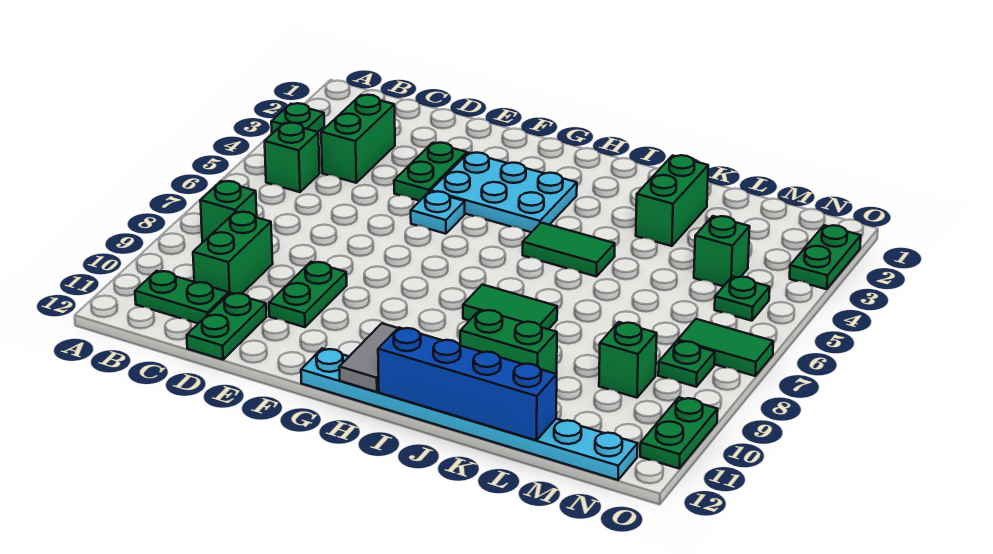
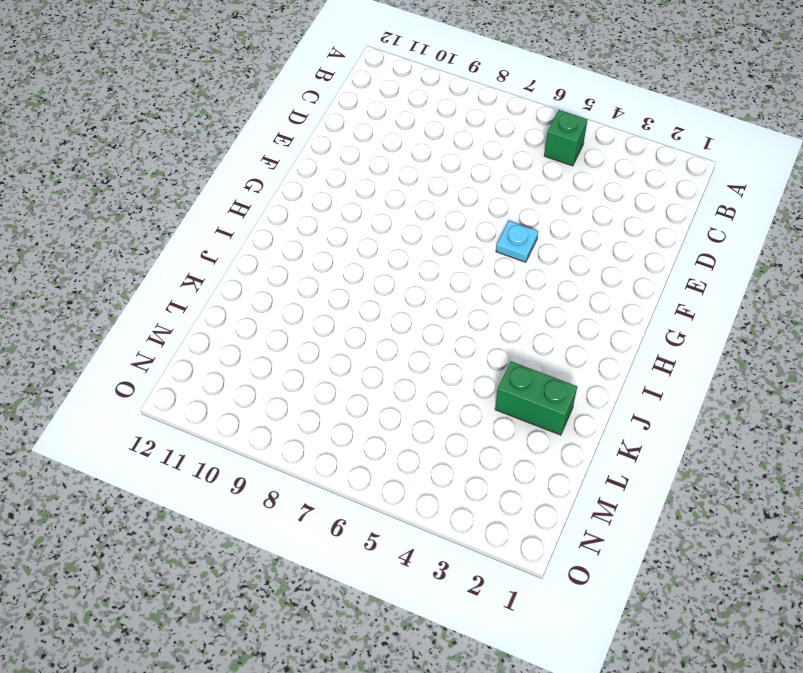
none -> green 1x1 plate [271,103,324,134]
none -> green 1x1 brick [200,181,257,242]
none -> green 1x2 plate [135,271,229,323]

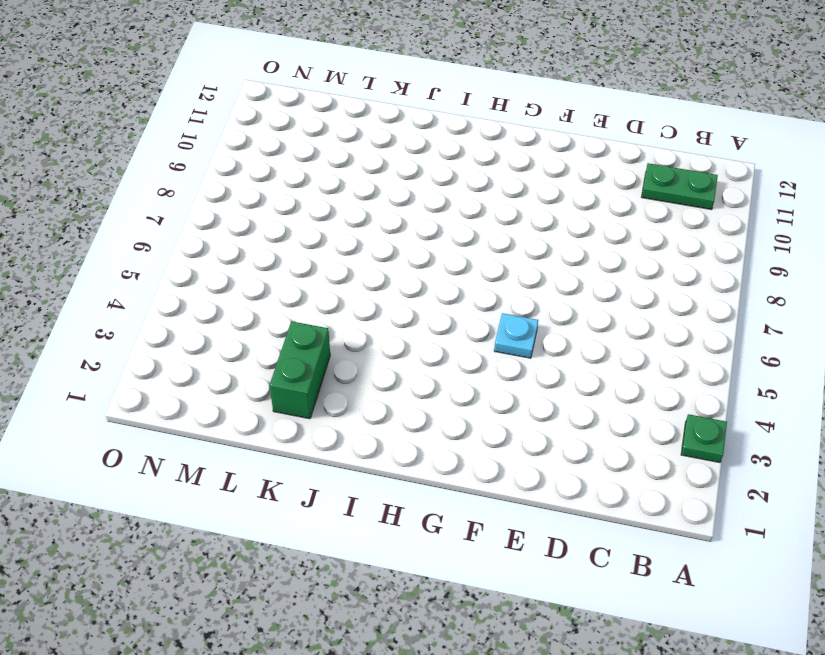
none -> green 1x1 brick [265,123,320,192]
none -> green 1x1 brick [200,181,257,242]
none -> green 1x2 brick [321,95,395,183]

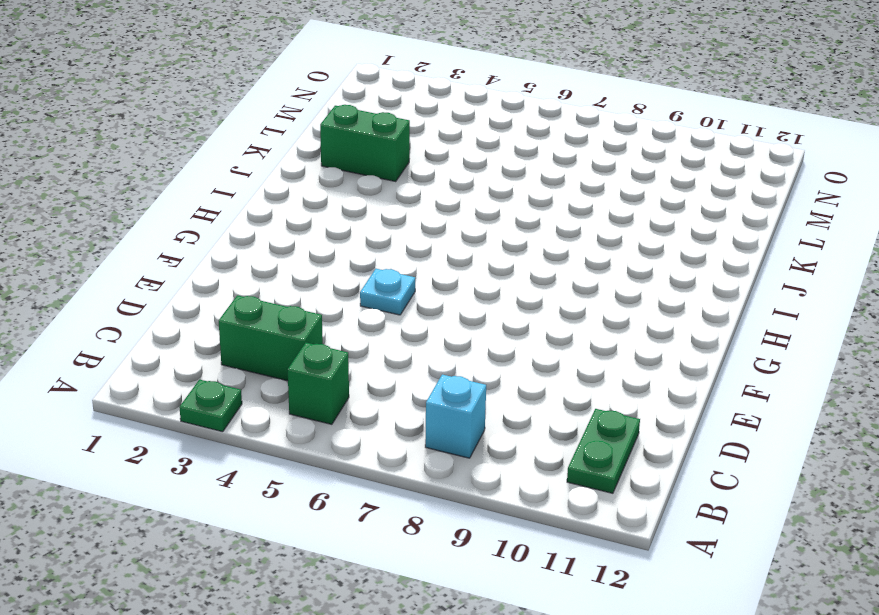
cyan 1x1 brick [425,375,486,458] -> green 1x1 brick [200,181,257,242]
none -> green 1x2 brick [193,212,273,294]
none -> green 1x2 plate [187,293,266,360]
none -> green 1x2 plate [394,143,467,201]

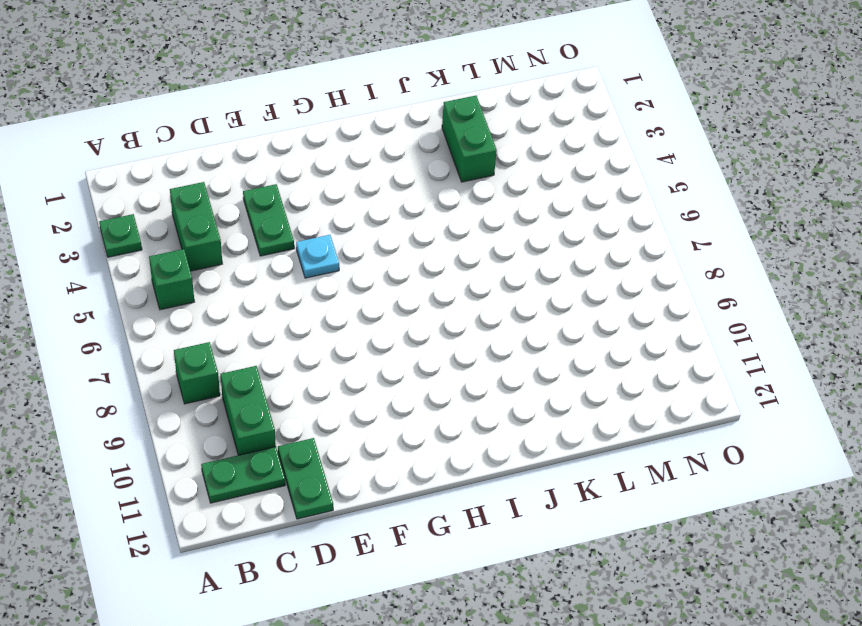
none -> green 1x2 plate [269,262,347,327]
none -> cyan 2x3 plate [431,152,577,232]
none -> cyan 1x8 plate [301,348,638,480]

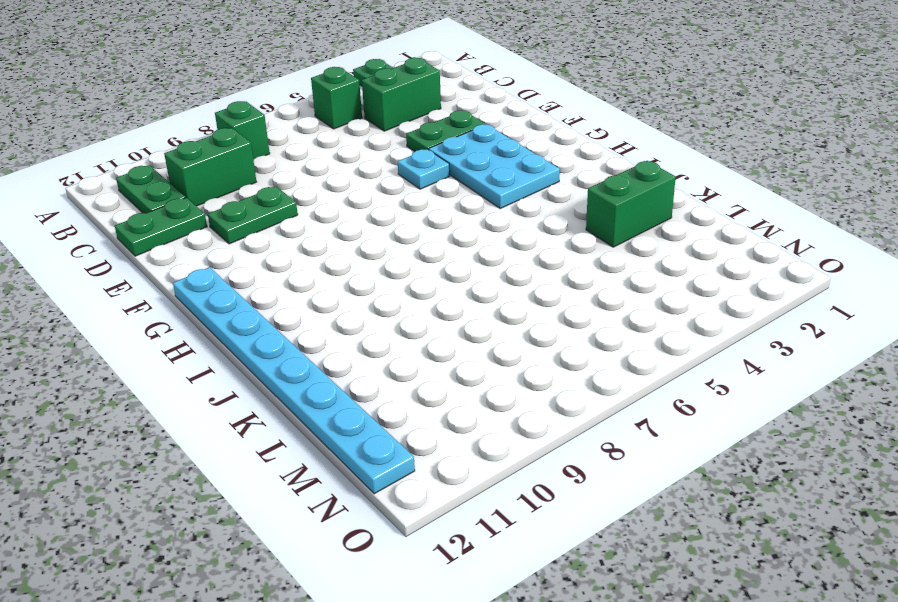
none -> green 1x2 tile [523,223,615,277]
none -> green 1x2 tile [463,284,557,329]
none -> green 1x2 brick [460,310,557,374]

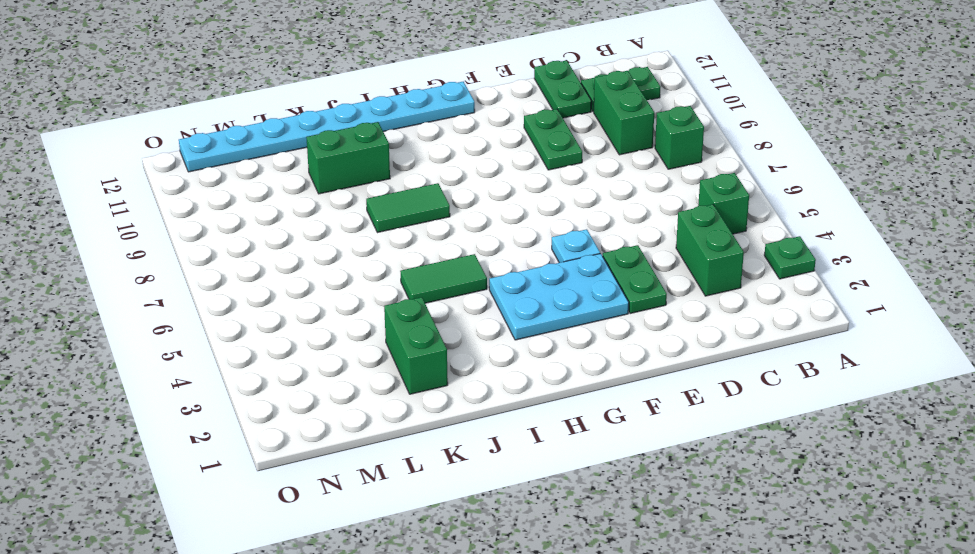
none -> green 1x1 brick [694,216,750,286]
none -> green 1x1 brick [599,322,657,398]
none -> green 1x1 plate [715,276,770,321]

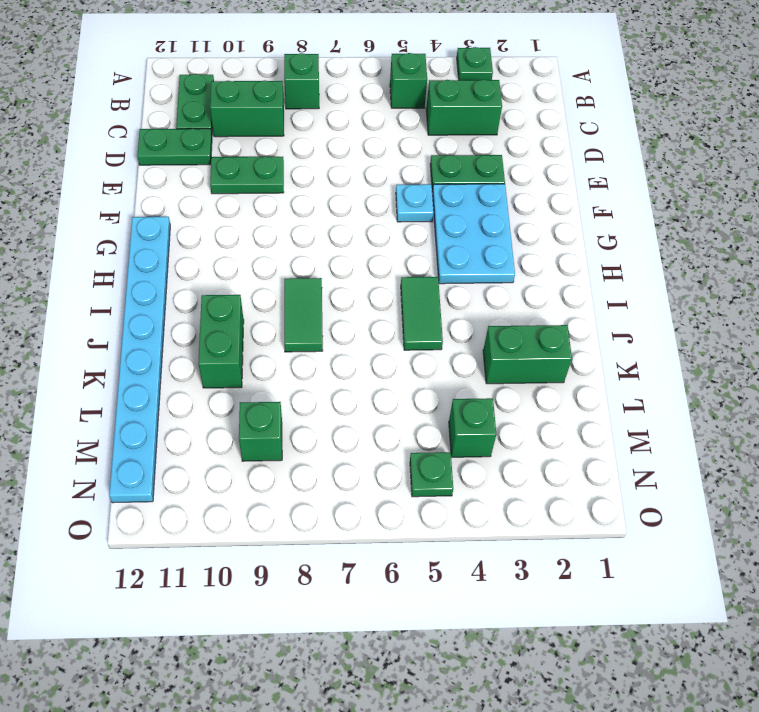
none -> green 1x2 tile [678,319,773,376]
none -> green 1x1 plate [658,341,715,387]
none -> green 1x2 plate [790,225,861,289]

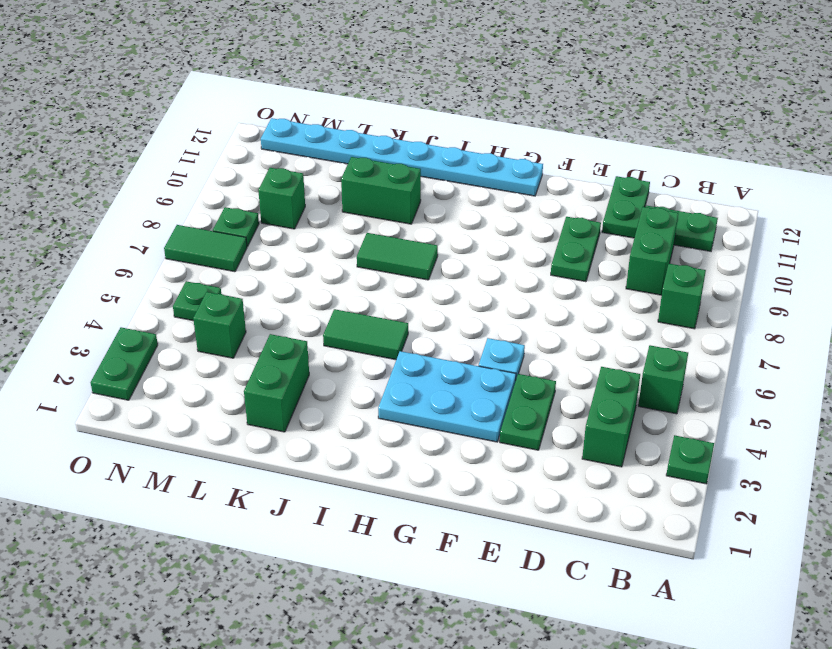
none -> green 1x2 plate [640,397,718,468]
none -> grey 1x2 tile [339,323,398,392]
none -> blue 1x4 brick [378,328,557,440]

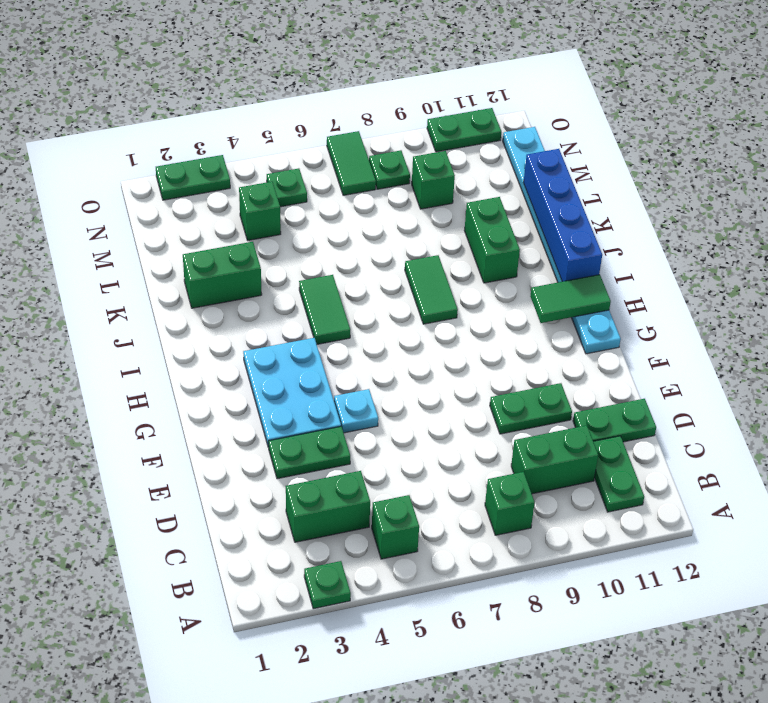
green 1x2 tile [530,275,611,323] -> grey 1x2 tile [339,323,398,392]

